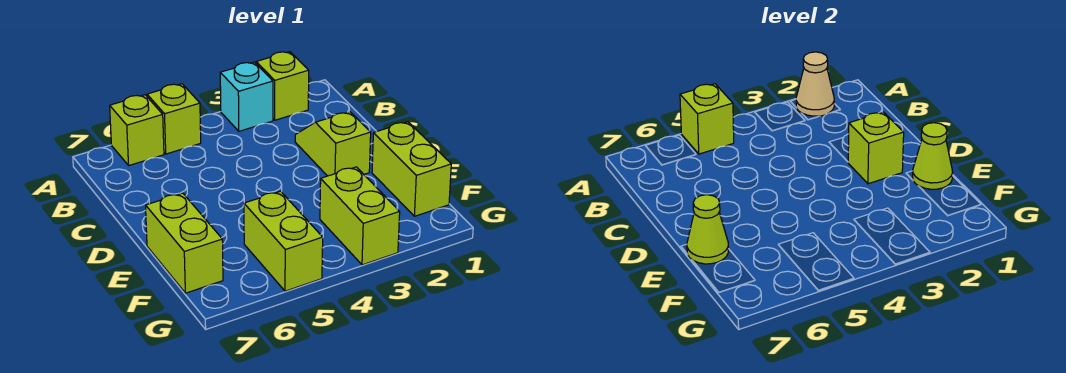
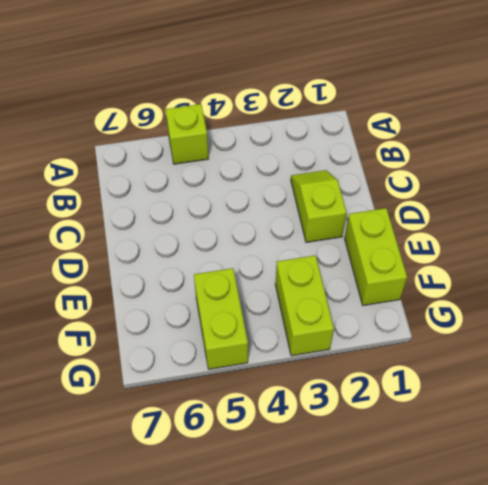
none -> lime 1x1 brick [256,52,309,120]
none -> cyan 1x1 brick [220,62,273,131]
none -> lime 1x1 brick [110,95,164,165]

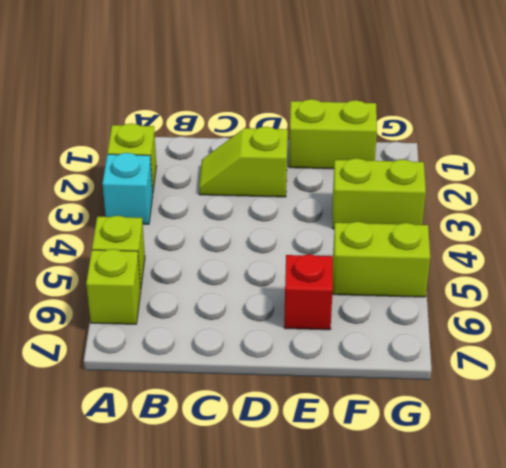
red 1x1 brick [284,254,333,330] -> none
none -> lime 1x2 brick [146,193,223,293]
none -> tan 1x1 cone [796,52,834,116]
none -> lime 1x1 brick [680,84,734,154]

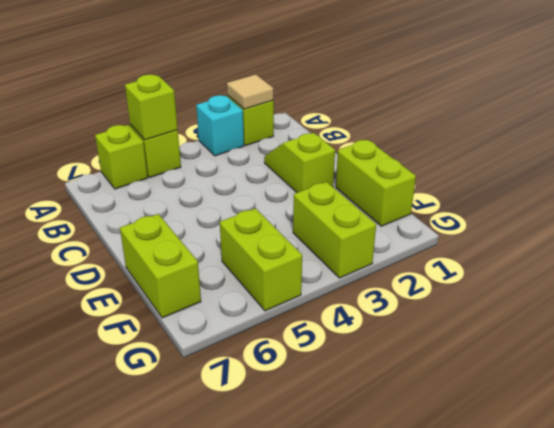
tan 1x1 tile [227,75,273,109] -> tan 1x1 cone [796,52,834,116]
none -> lime 1x1 brick [848,112,904,184]
none -> lime 1x1 cone [913,123,953,189]
none -> lime 1x1 cone [687,195,728,264]

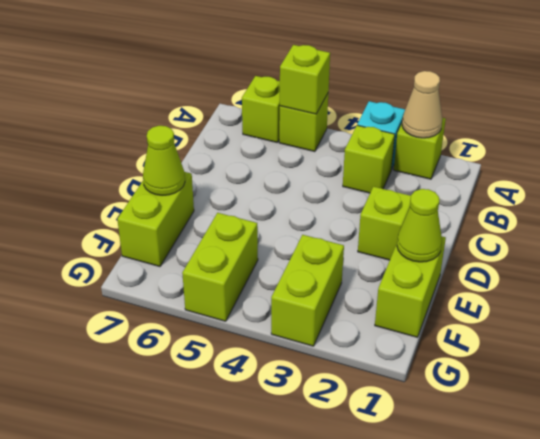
lime 1x1 brick [343,125,395,193] -> lime 1x1 brick moved to [848,112,904,184]

